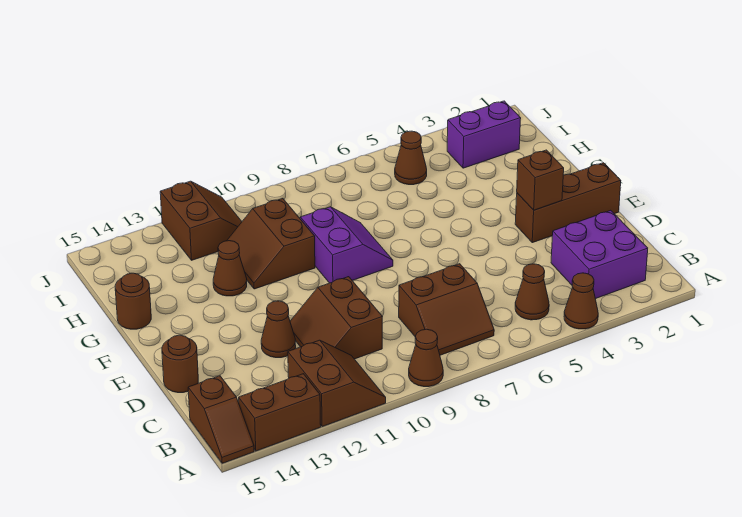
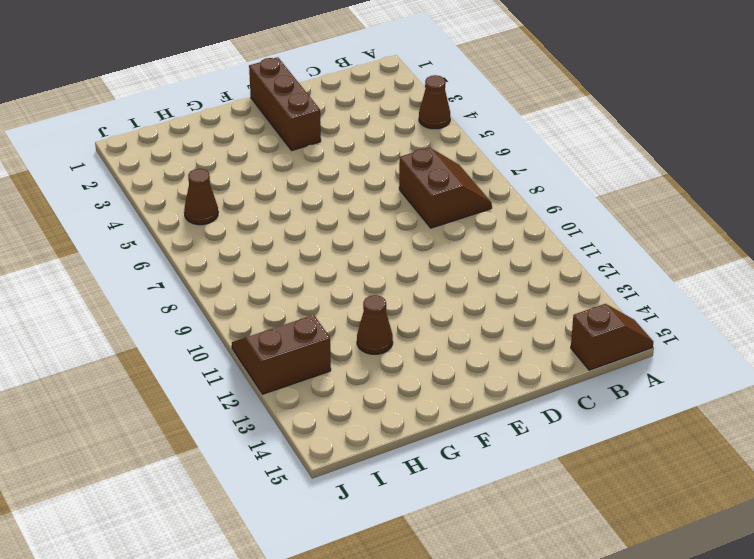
none -> brown 1x1 cone [409,329,443,387]
none -> brown 2x2 slope [288,340,386,427]
none -> brown 1x2 brick [239,374,321,451]

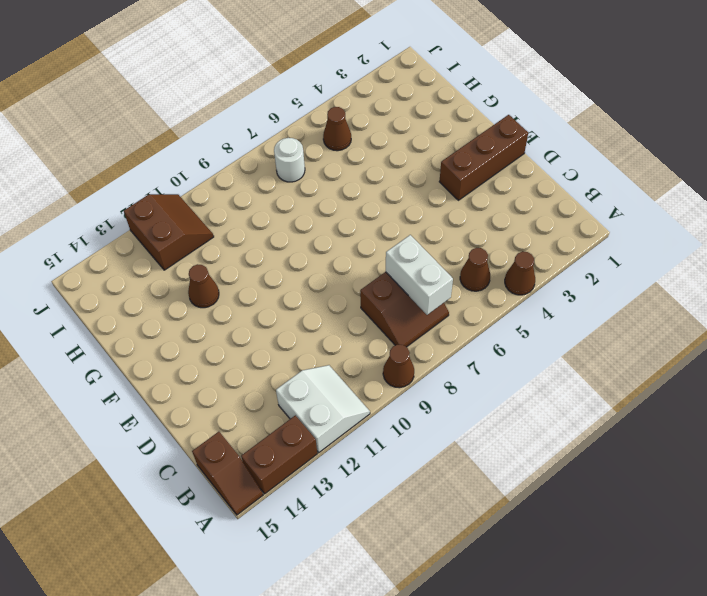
white 2x2 slope [276,365,370,453] -> brown 2x2 slope [288,340,386,427]
white 1x2 brick [386,235,453,315] -> none
white 1x1 round brick [274,138,305,182] -> none
none -> purple 2x2 brick [551,210,648,299]
none -> brown 2x2 slope [290,277,382,359]
none -> brown 1x1 cone [261,301,296,358]

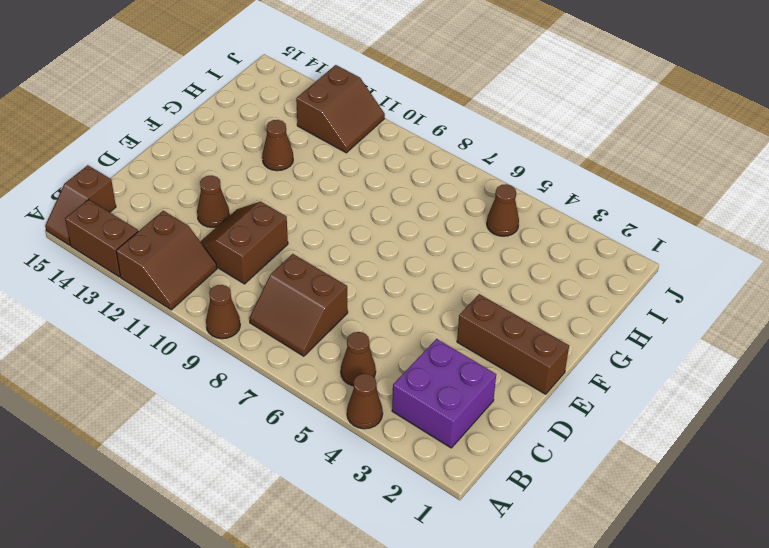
none -> brown 1x1 round brick [162,335,198,393]
none -> purple 2x2 slope [300,207,393,283]
none -> brown 2x2 slope [227,199,315,289]

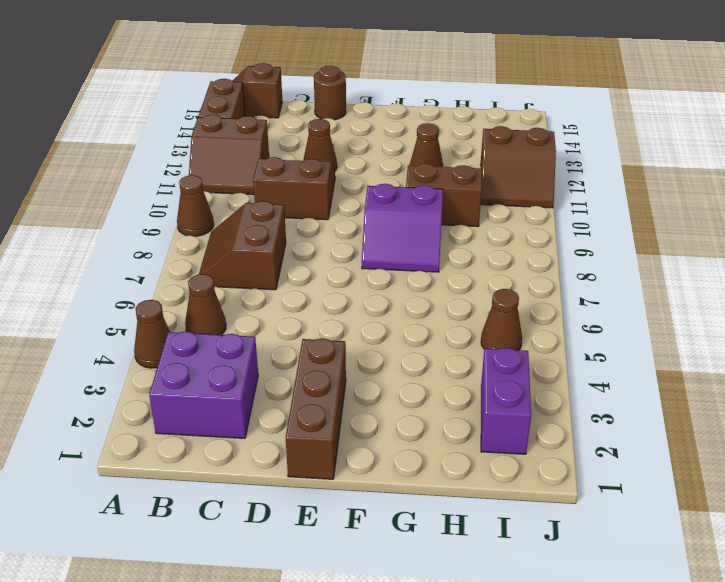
none -> brown 1x1 round brick [115,273,151,329]
none -> brown 1x1 brick [517,150,564,210]

